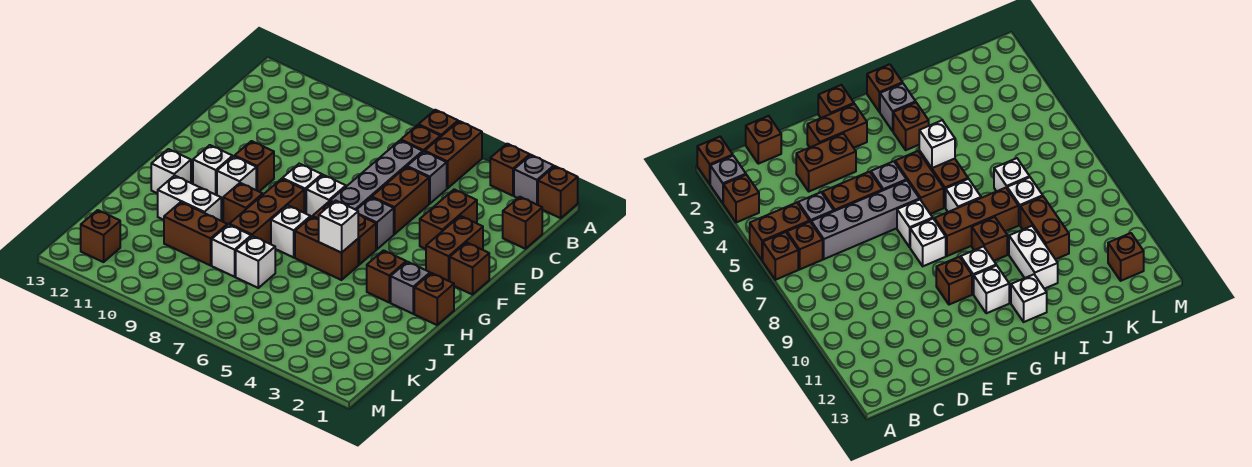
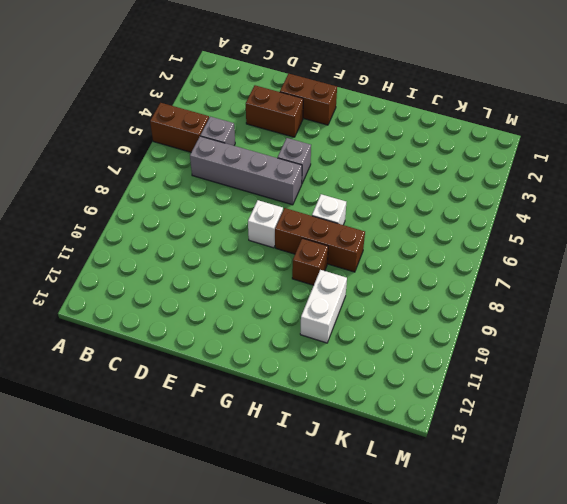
none -> brown 1x1 brick [538,166,578,218]
none -> grey 1x1 brick [514,155,554,205]
none -> brown 1x1 brick [490,144,530,196]
none -> brown 1x1 brick [419,110,458,137]

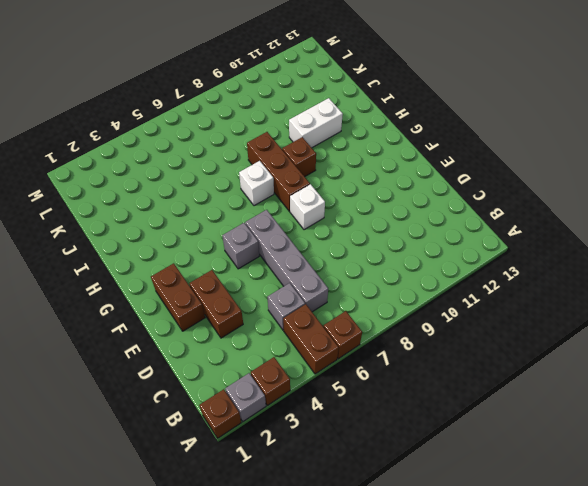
none -> brown 1x1 brick [401,125,440,152]
none -> brown 1x1 brick [503,197,542,249]
none -> brown 1x2 brick [372,167,429,234]
none -> brown 1x1 brick [450,242,489,295]

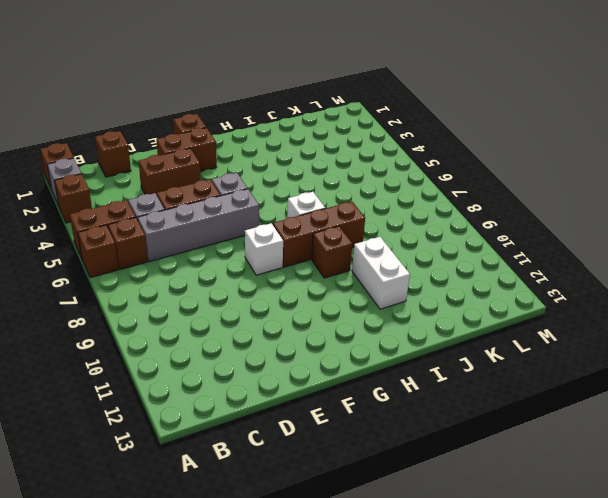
none -> white 1x1 brick [306,175,346,217]
none -> brown 1x1 brick [235,141,274,191]
none -> brown 1x2 brick [313,201,376,265]
none -> white 1x1 brick [217,156,256,200]

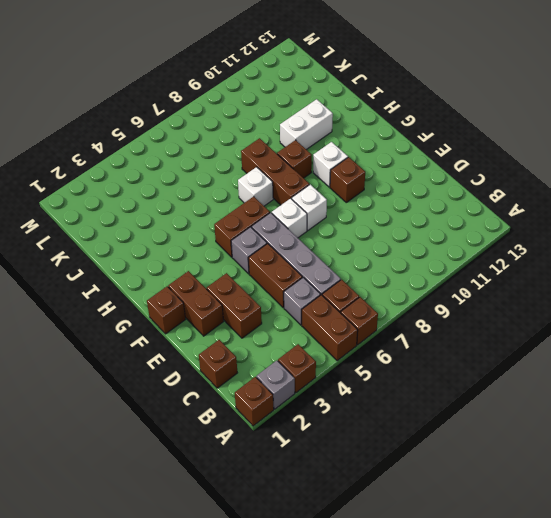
none -> white 1x1 brick [193,145,233,195]
none -> brown 1x1 brick [414,273,454,325]
none -> grey 1x1 brick [391,262,430,314]
none -> brown 1x1 brick [367,250,406,302]

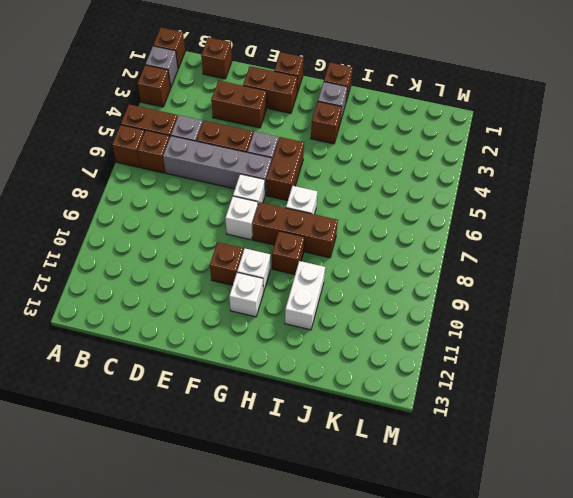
none -> brown 1x2 brick [295,217,358,280]
none -> white 1x1 brick [151,149,191,193]
none -> white 1x1 brick [236,236,275,288]
none -> white 1x1 brick [212,225,251,277]

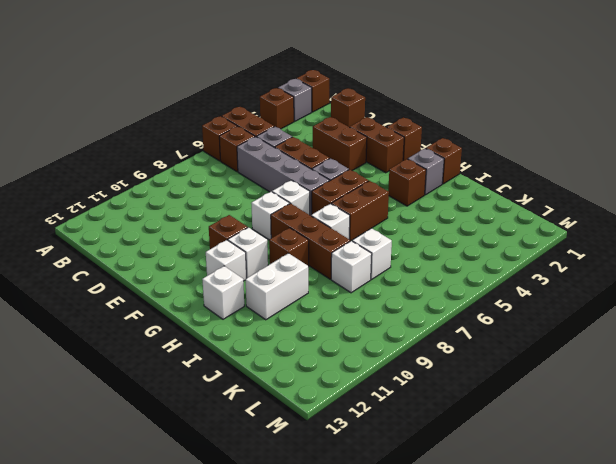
none -> brown 1x2 brick [164,202,227,265]
none -> brown 1x1 brick [81,210,120,262]
none -> white 1x1 brick [319,200,358,253]

